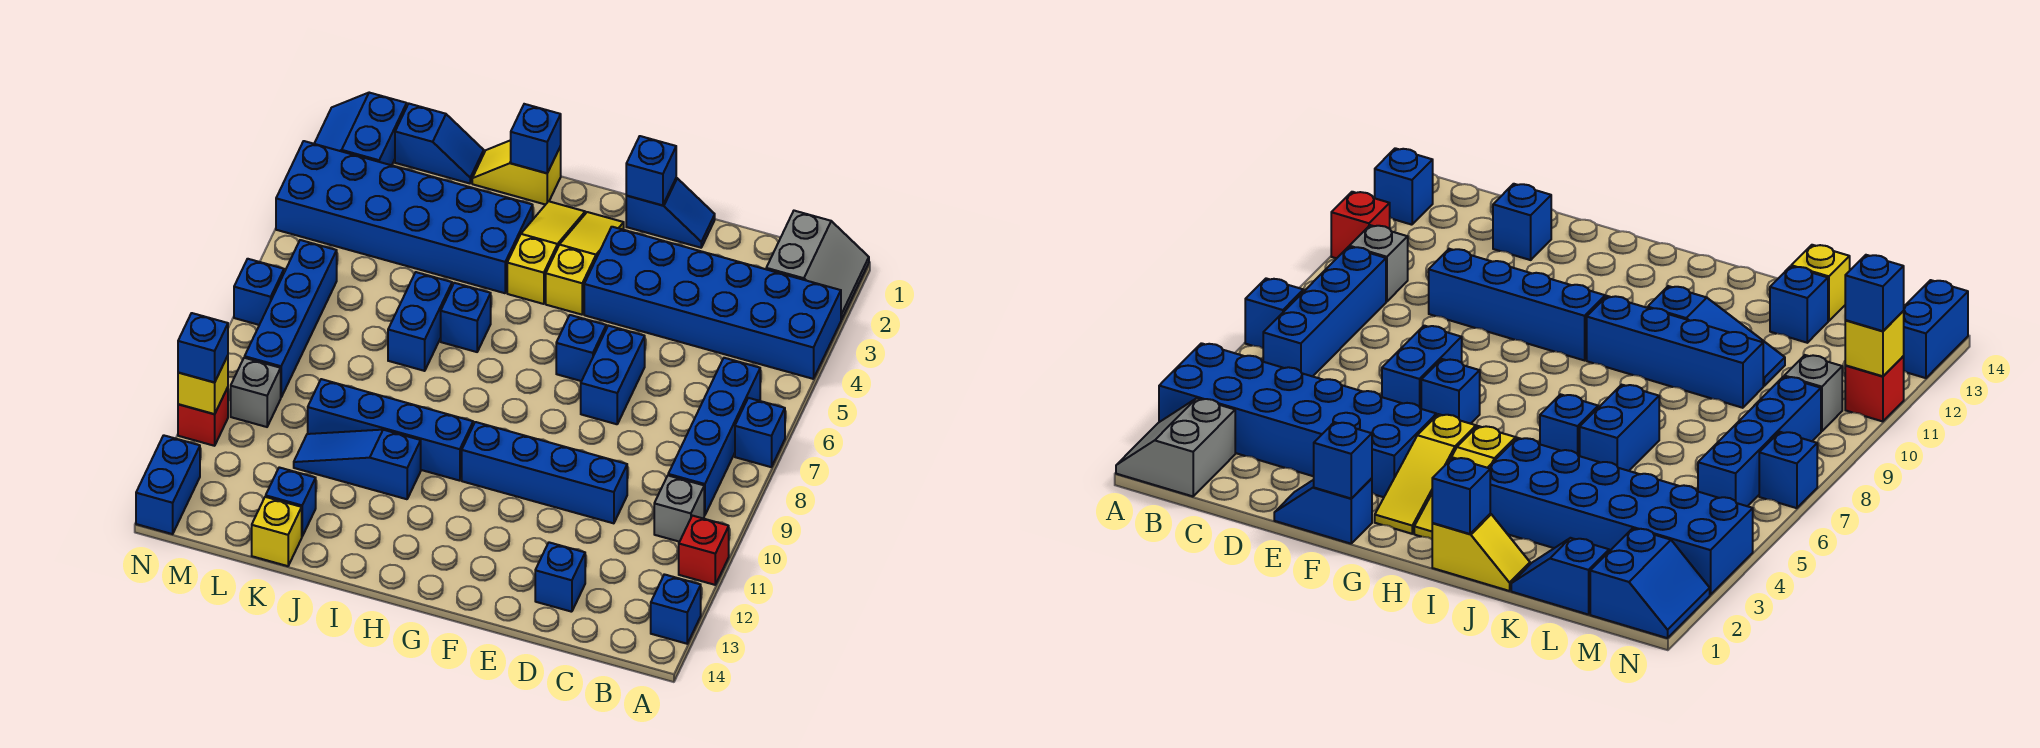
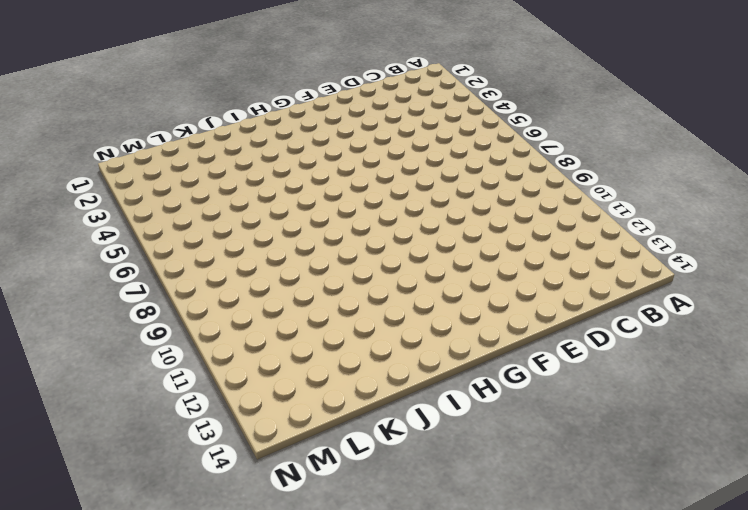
none -> grey 2x2 slope [766,211,869,320]
none -> blue 2x6 brick [584,227,841,379]
none -> blue 1x1 brick [735,398,785,467]
none -> red 1x1 brick [679,516,729,585]

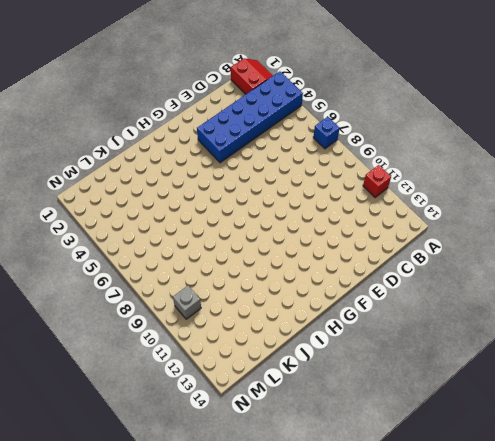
red 2x2 slope [231,58,273,94] -> grey 2x2 slope [766,211,869,320]
none -> blue 1x1 brick [651,574,701,644]
none -> blue 1x4 brick [668,358,760,515]
none -> grey 1x1 brick [654,476,704,542]
none -> blue 1x4 brick [462,422,627,523]

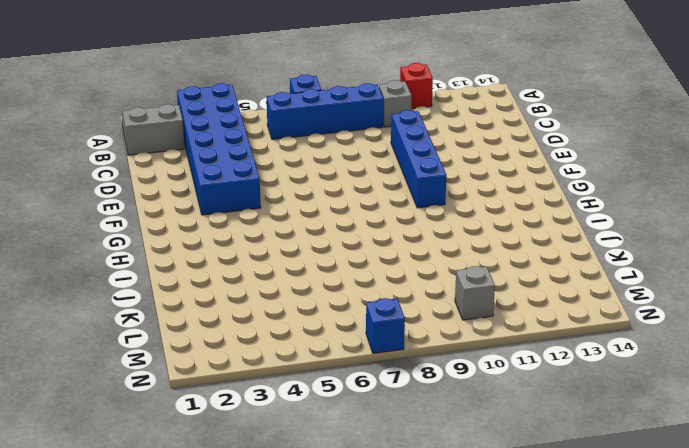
none -> blue 1x1 brick [651,574,701,644]
none -> blue 1x1 brick [535,542,585,612]
none -> blue 1x2 slope [626,178,715,248]
none -> blue 1x2 brick [581,326,645,424]

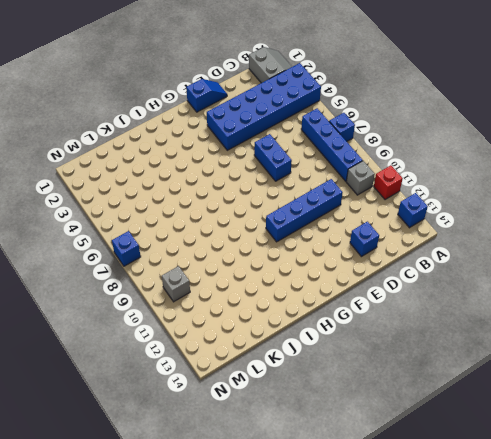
none -> blue 1x1 brick [556,315,606,381]
none -> yellow 1x3 slope [546,212,624,315]
none -> yellow 1x3 slope [507,201,585,304]
none -> blue 1x4 brick [308,379,473,481]

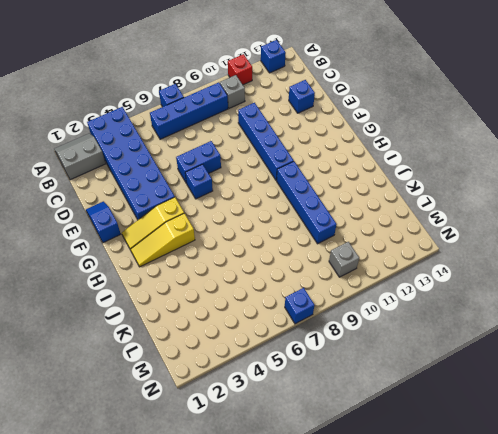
none -> yellow 1x2 slope [472,140,561,205]
none -> blue 2x6 brick [276,141,533,293]
none -> blue 1x1 brick [441,283,491,352]
none -> blue 1x3 slope [294,430,421,499]

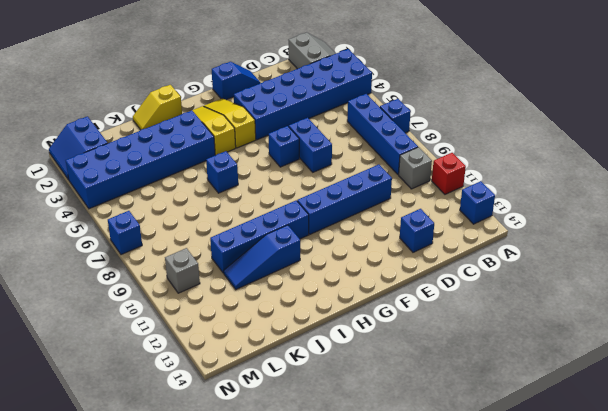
none -> blue 1x2 brick [388,272,452,371]
none -> blue 1x2 slope [395,104,484,183]
none -> blue 1x1 brick [266,467,316,536]
none -> yellow 1x1 brick [252,497,302,566]

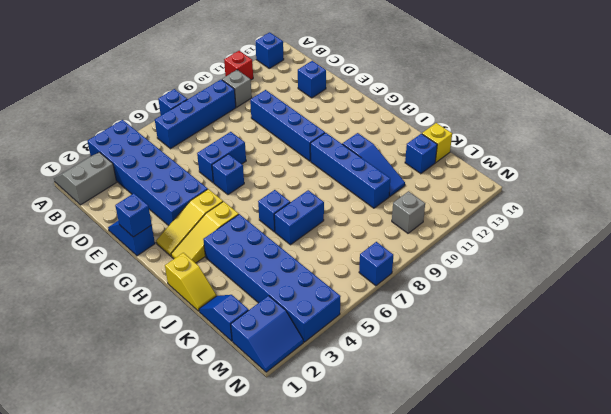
none -> blue 1x4 brick [245,240,337,397]
none -> red 1x1 brick [178,387,228,446]
none -> blue 1x2 brick [136,435,200,534]
none -> blue 1x1 brick [511,104,561,173]

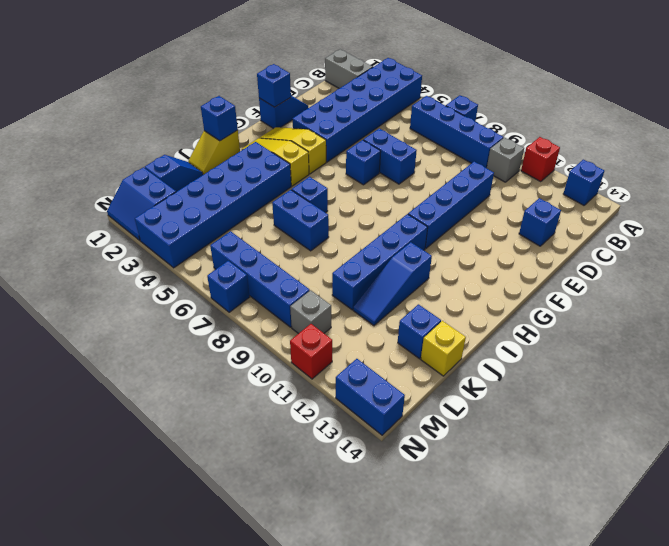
none -> yellow 1x1 brick [178,356,228,414]
none -> blue 1x1 brick [178,313,228,382]

